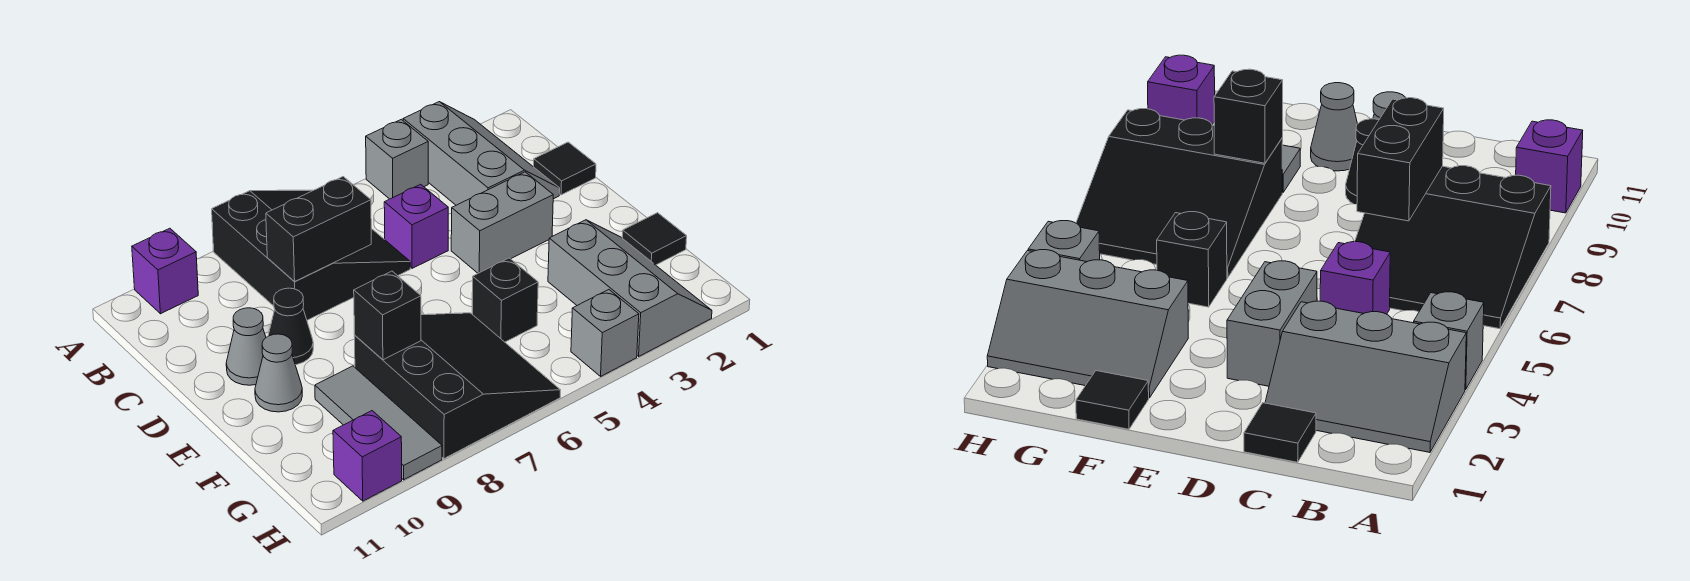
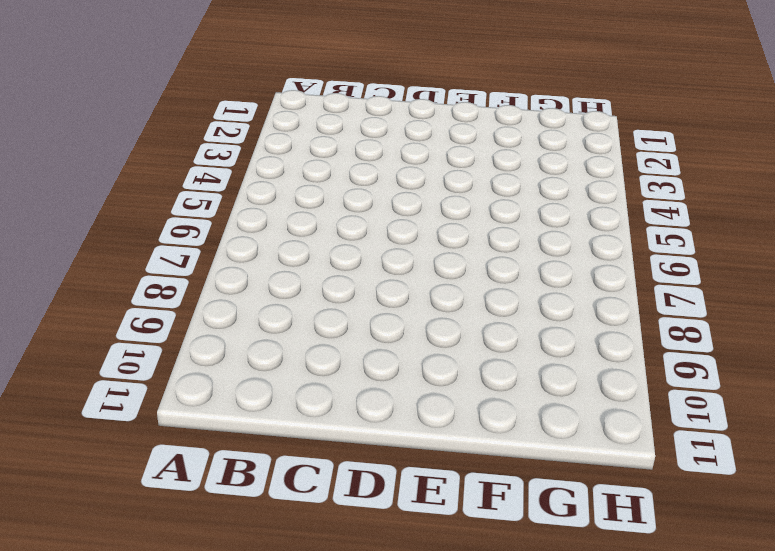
none -> grey 2x3 slope [403,102,560,205]
none -> grey 1x1 brick [366,119,428,199]
none -> black 3x3 slope [212,190,410,320]

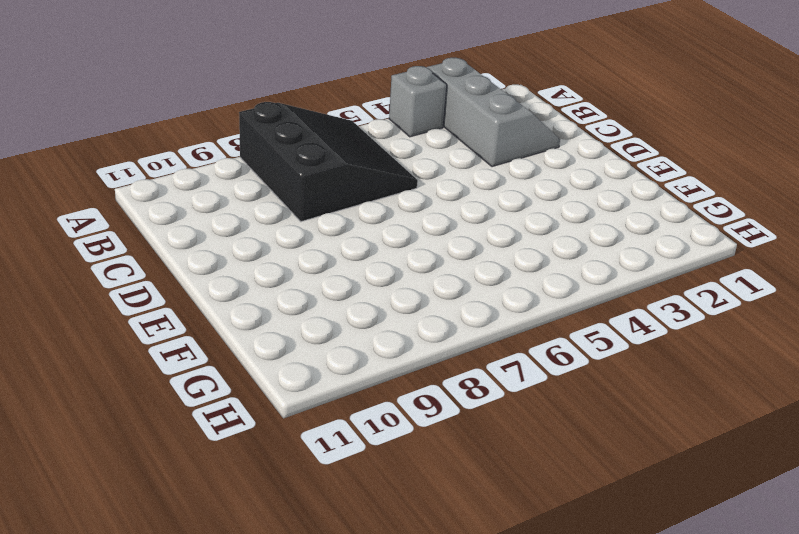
none -> purple 1x1 brick [132,228,198,314]
none -> black 1x1 tile [534,142,596,195]
none -> purple 1x1 brick [384,184,448,268]

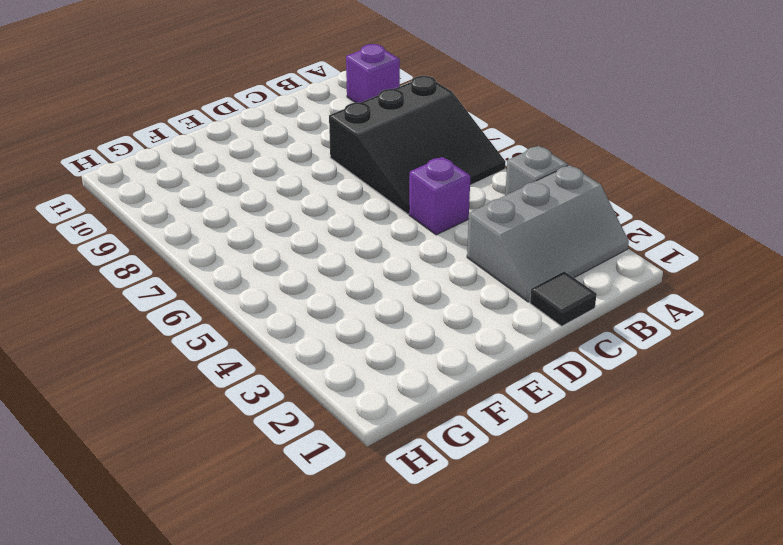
none -> grey 1x2 brick [451,172,553,273]
none -> black 1x1 cone [268,288,313,365]
none -> grey 1x1 cone [226,308,266,385]

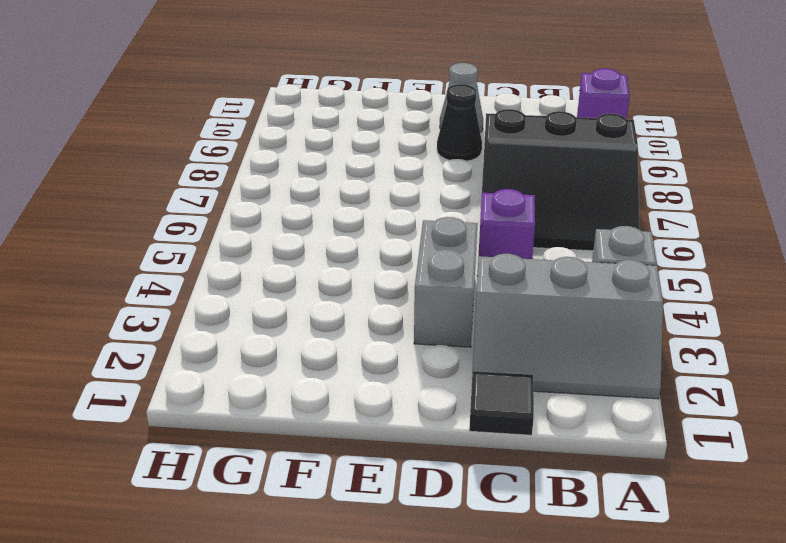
none -> grey 1x1 cone [255,334,302,412]
none -> black 1x1 tile [622,213,687,265]
none -> grey 2x3 slope [548,220,712,356]

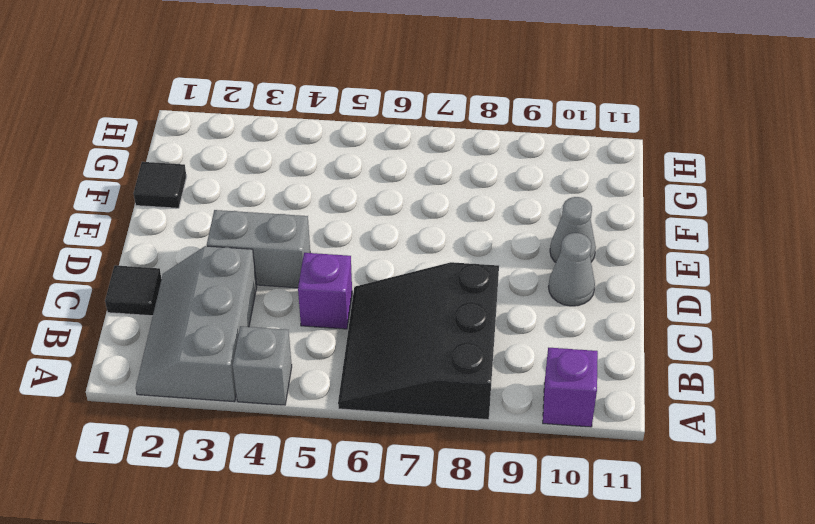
none -> black 1x1 cone [268,288,313,365]
none -> grey 2x3 slope [548,220,712,356]
none -> black 1x1 brick [472,258,538,342]

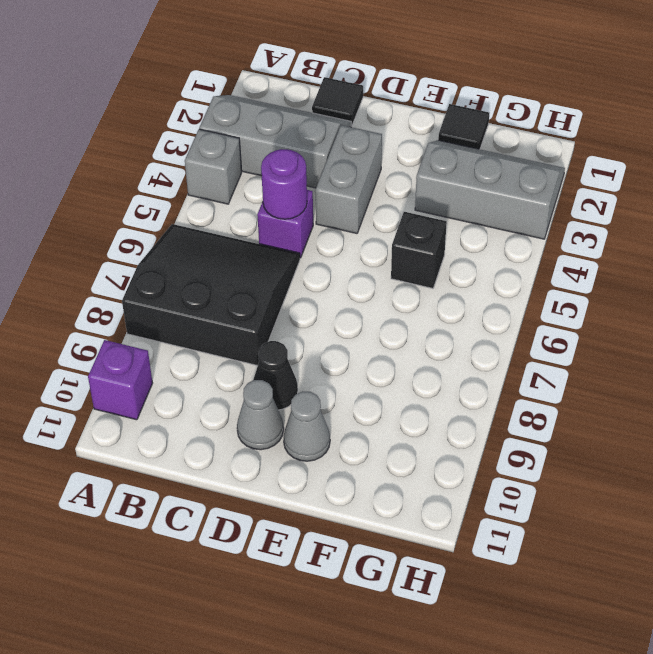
purple 1x1 round brick [261,149,307,219] -> none
none -> black 3x3 slope [354,313,560,459]
none -> grey 1x3 tile [315,366,442,480]
none -> grey 1x1 brick [571,290,639,376]

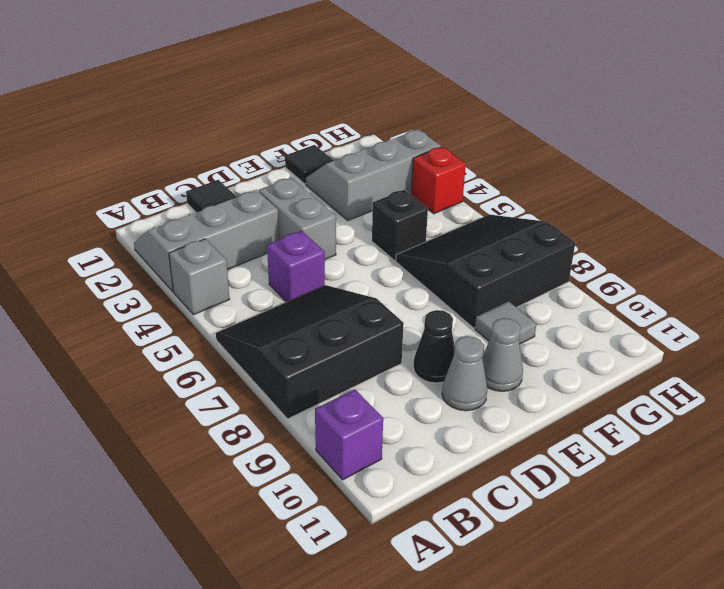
grey 1x1 tile [475,301,537,344] -> grey 1x3 tile [315,366,442,480]
red 1x1 brick [411,147,466,214] -> grey 1x1 brick [571,290,639,376]
none -> purple 1x1 brick [333,411,402,501]
none -> black 1x2 brick [266,177,371,282]
none -> black 1x1 brick [354,271,421,360]

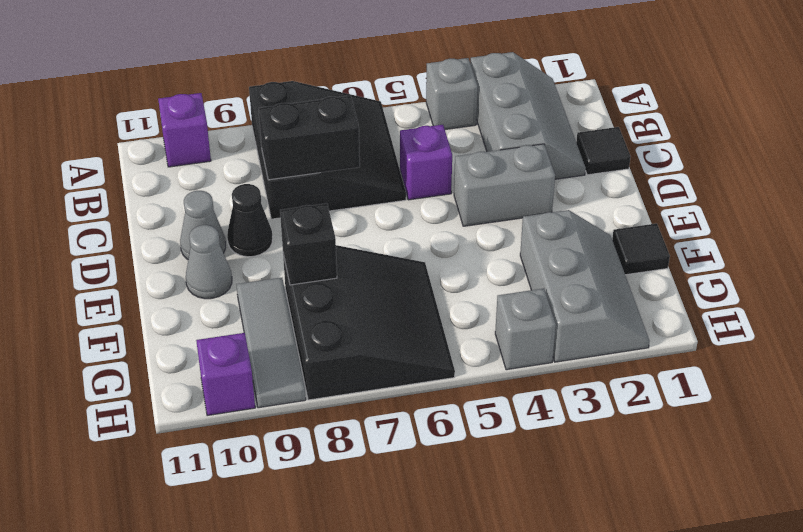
none -> black 1x1 brick [472,258,538,342]

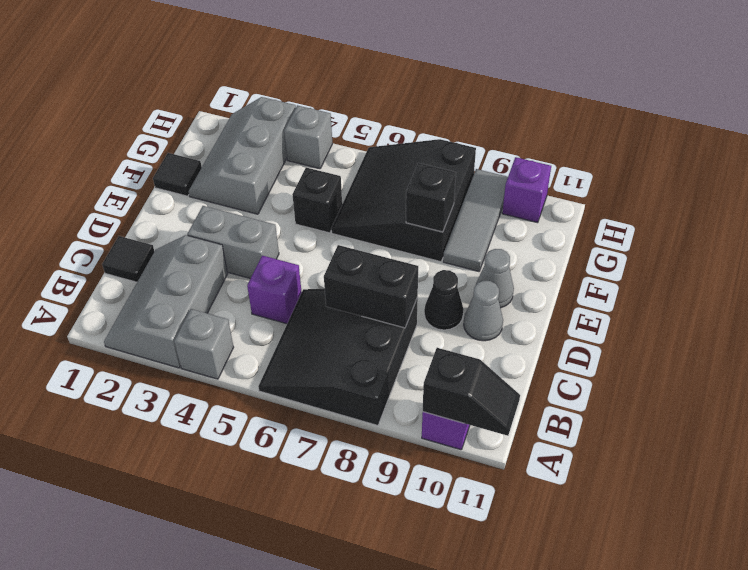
black 1x2 slope [423,348,520,436] -> none

